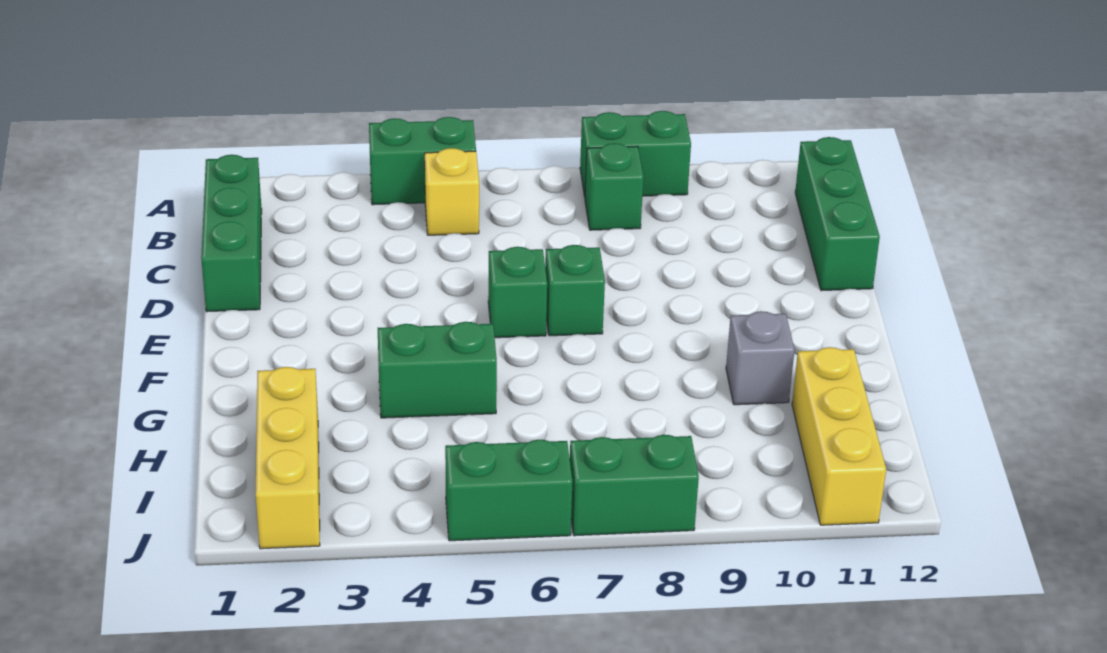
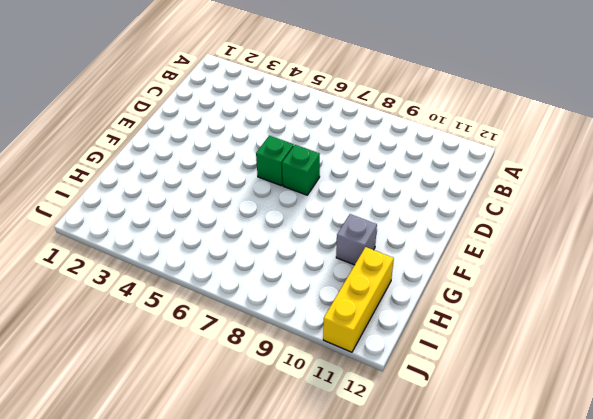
none -> green 1x2 brick [369,117,476,205]
none -> green 1x2 brick [580,111,691,197]
none -> green 1x3 brick [201,155,262,312]

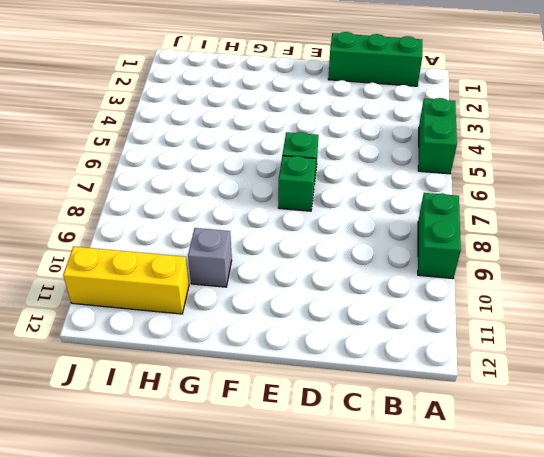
none -> yellow 1x1 brick [425,148,479,235]
none -> green 1x1 brick [585,143,643,230]
none -> green 1x3 brick [795,137,880,291]

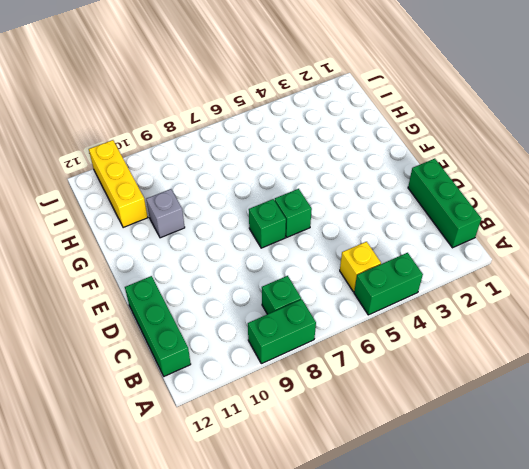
none -> green 1x2 brick [378,322,497,418]
none -> yellow 1x3 brick [256,367,320,549]
none -> green 1x2 brick [445,440,572,541]

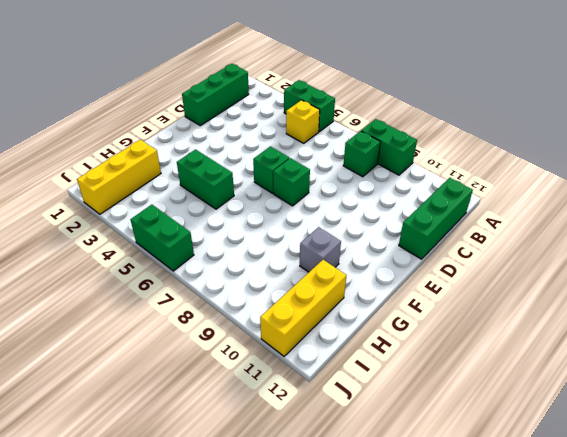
none -> green 1x2 brick [570,435,699,536]

